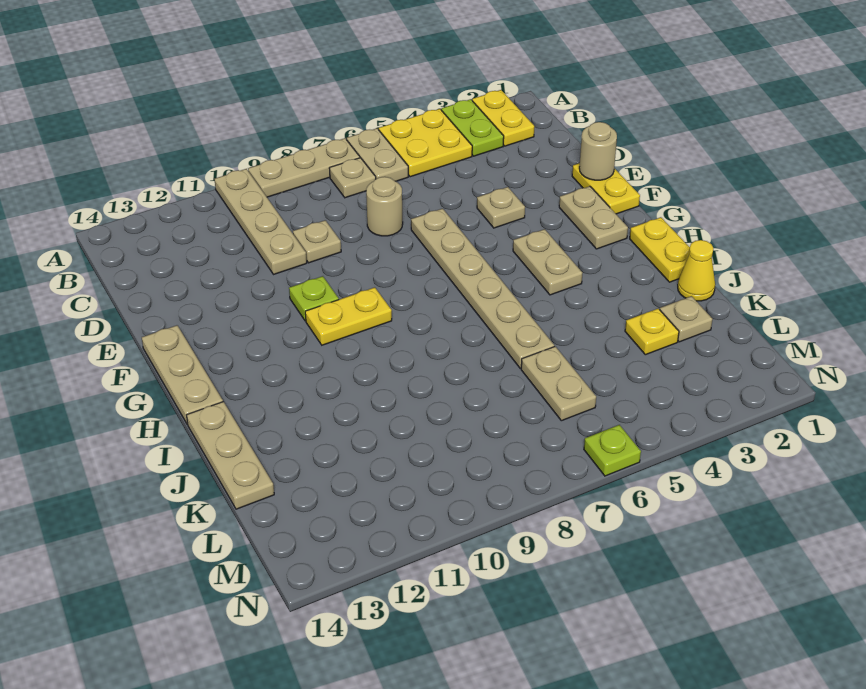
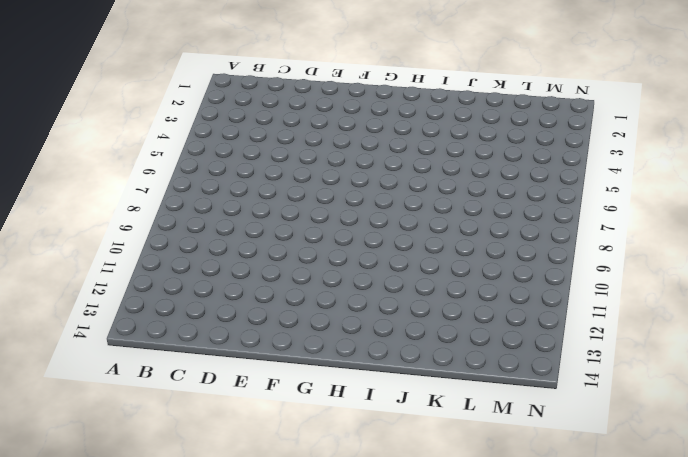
none -> yellow 1x2 plate [472,90,534,146]
none -> lime 1x2 plate [441,99,504,156]
none -> yellow 2x2 plate [379,109,472,177]

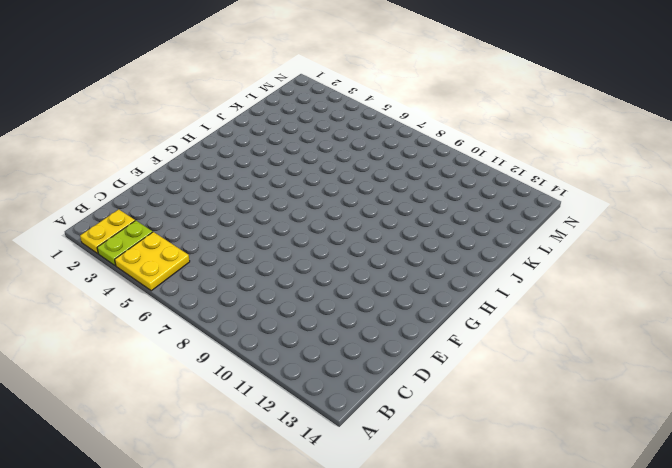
none -> tan 1x2 plate [347,128,408,181]
none -> tan 1x3 plate [248,138,360,197]
none -> tan 1x4 plate [214,169,307,275]

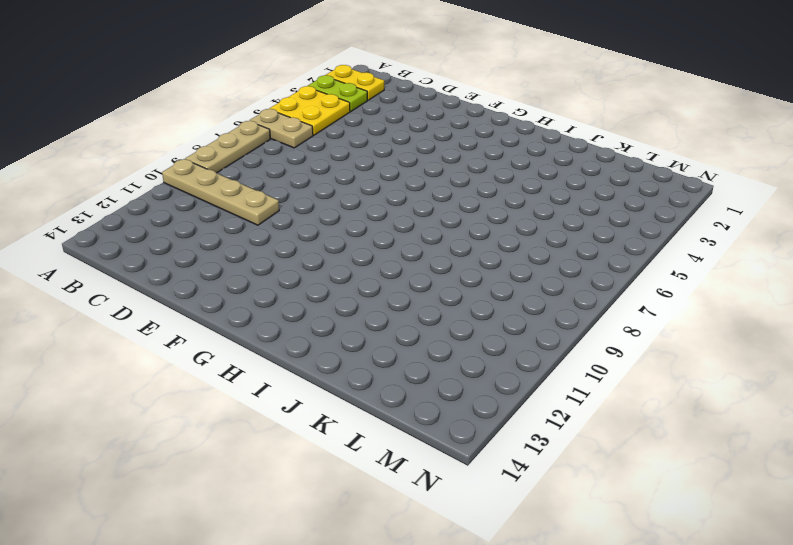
none -> tan 1x1 plate [329,158,376,198]
none -> tan 1x1 round brick [366,177,403,236]
none -> tan 1x1 plate [293,220,341,263]

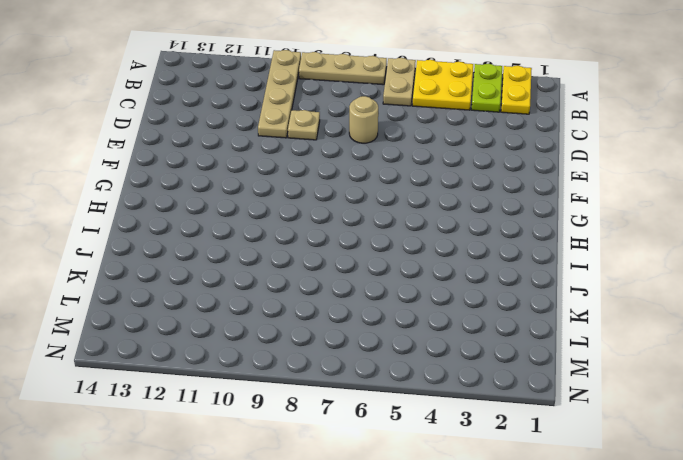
none -> tan 1x1 plate [329,158,376,198]
none -> yellow 1x2 plate [572,163,640,214]
none -> tan 1x1 plate [477,187,525,228]

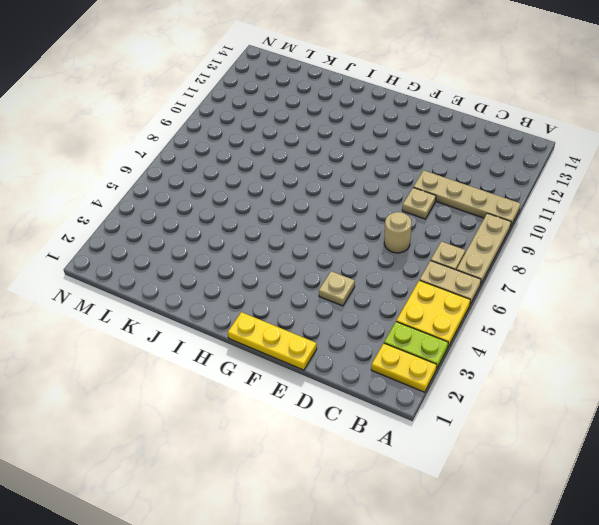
yellow 1x3 plate [228,312,317,370] -> yellow 1x2 plate [572,163,640,214]
none -> tan 1x6 plate [411,209,554,369]
none -> tan 1x2 plate [559,186,628,249]
none -> lime 1x1 plate [289,276,339,321]

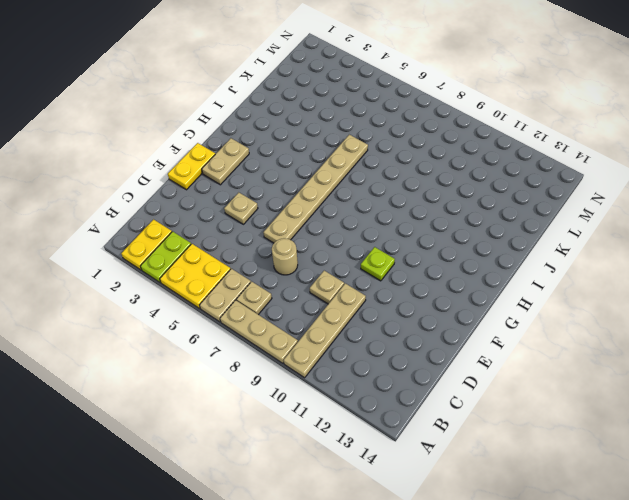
none -> tan 1x3 plate [142,325,223,425]
none -> tan 1x2 plate [513,229,582,295]
none -> yellow 1x2 plate [305,287,392,345]

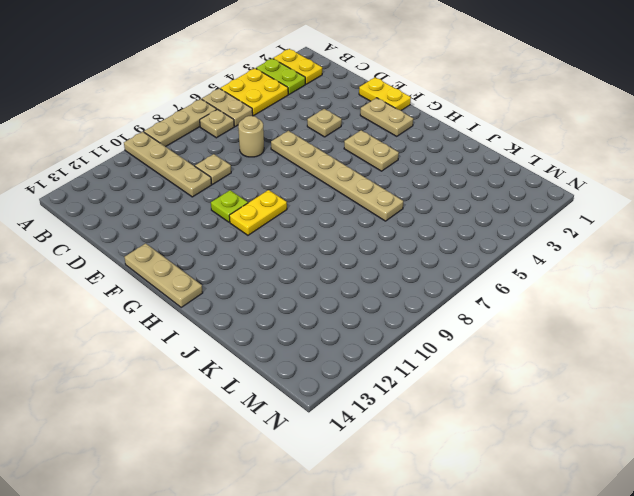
none -> yellow 1x2 plate [630,217,690,282]
none -> tan 1x3 plate [187,402,274,509]
none -> yellow 1x1 cone [678,240,715,301]

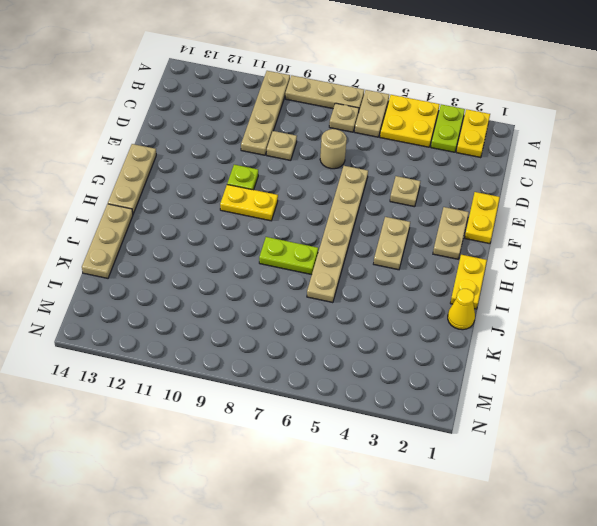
lime 1x2 plate [259,237,318,275] -> none
none -> tan 1x1 plate [660,296,713,342]
none -> yellow 1x1 plate [625,309,679,355]
none -> tan 1x2 plate [521,346,596,421]

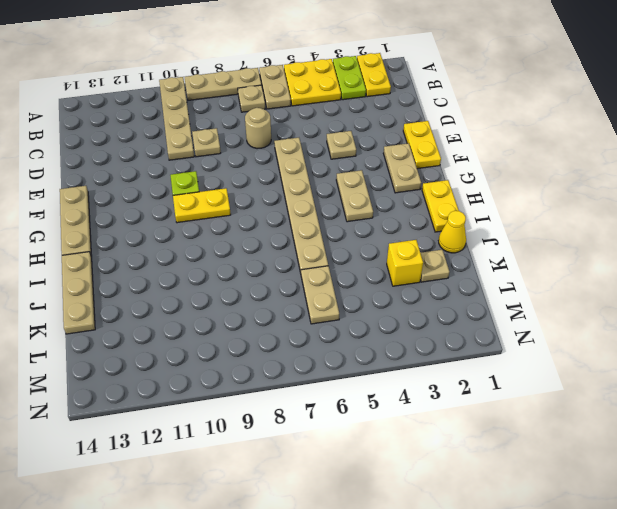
yellow 1x1 brick [387,240,423,286] -> yellow 1x1 plate [625,309,679,355]
none -> lime 1x1 plate [584,425,641,476]
none -> tan 1x1 round brick [579,122,617,180]

